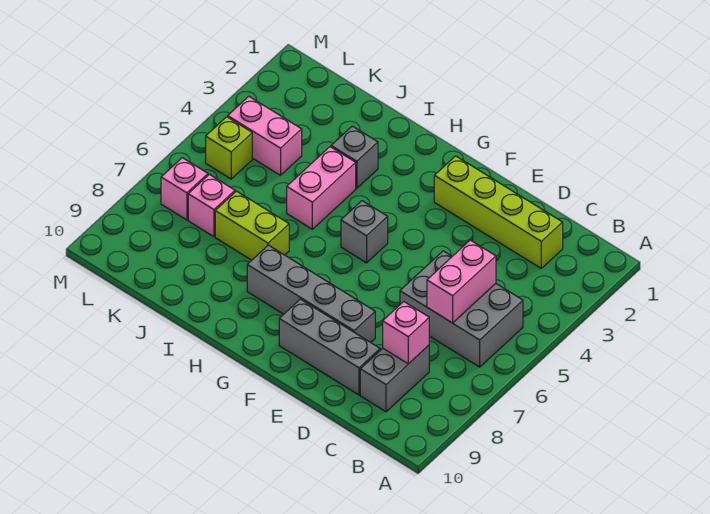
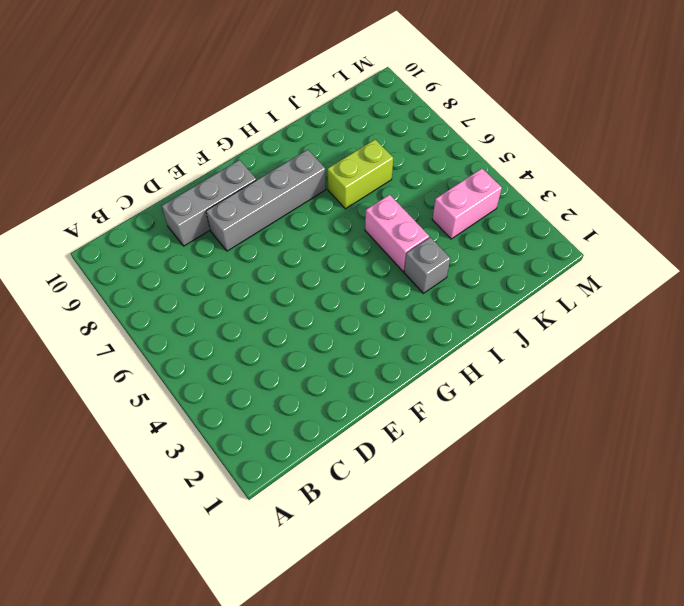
none -> grey 2x3 brick [400,251,523,367]
none -> lime 1x4 brick [434,156,563,268]
none -> grey 1x2 brick [360,345,429,412]

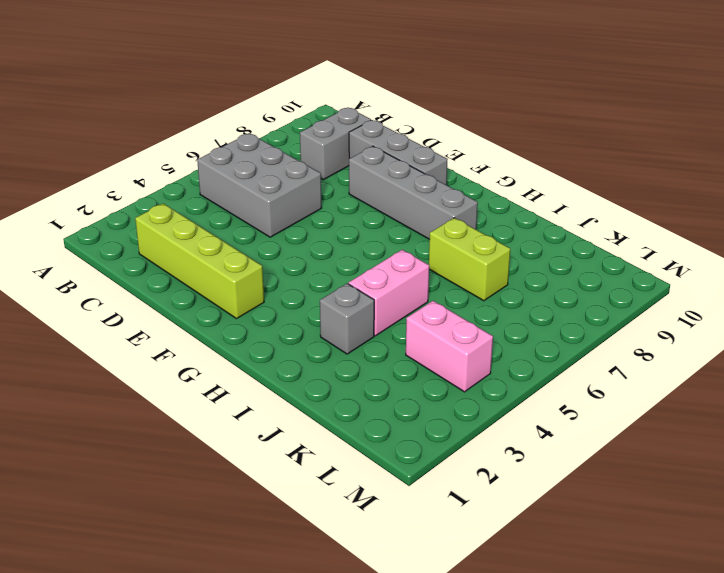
none -> grey 1x1 brick [341,201,388,263]
none -> pink 1x1 brick [188,174,235,237]
none -> lime 1x1 brick [206,117,252,179]

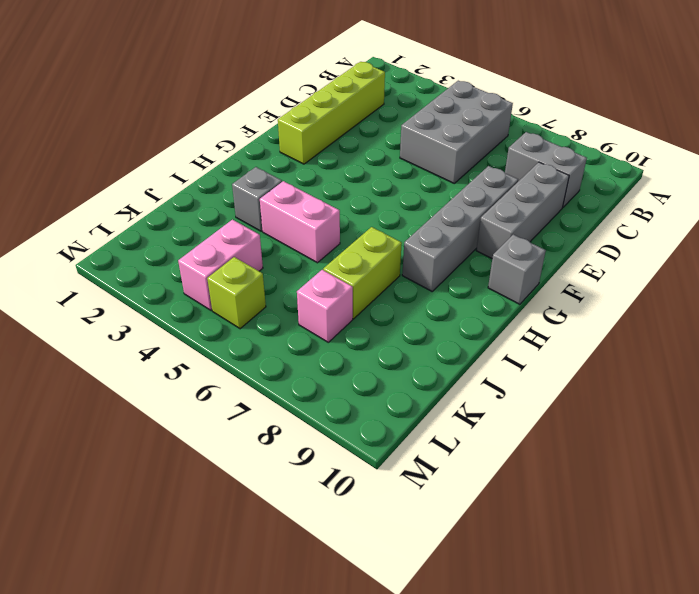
grey 1x1 brick [488,235,546,304] -> grey 1x1 brick moved to [341,201,388,263]
none -> pink 1x1 brick [161,158,208,220]
none -> pink 1x2 brick [427,240,496,323]
none -> pink 1x1 brick [383,302,429,364]

